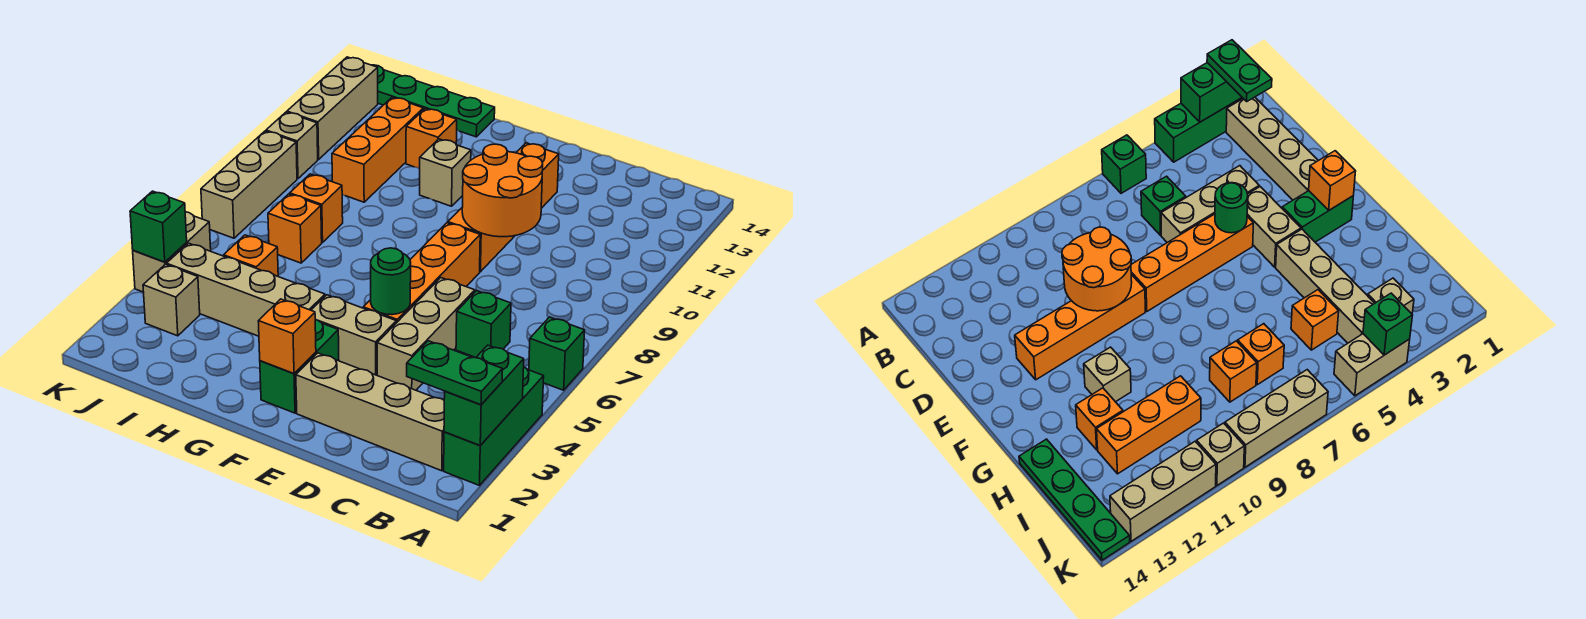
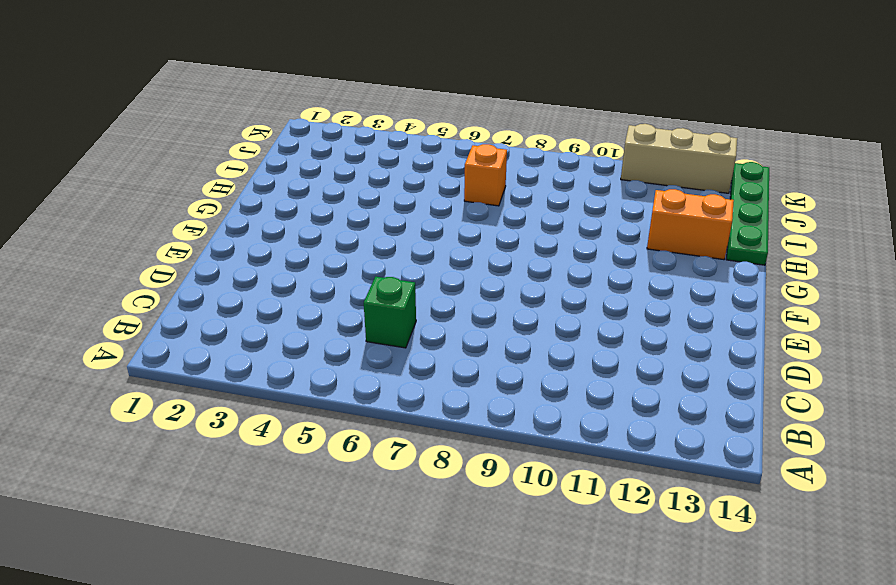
orange 1x2 brick [647,189,734,260] -> orange 1x1 brick [406,109,457,169]
none -> green 1x3 brick [444,367,544,485]
none -> green 1x1 brick [529,317,585,390]
none -> tan 1x4 brick [296,353,444,471]

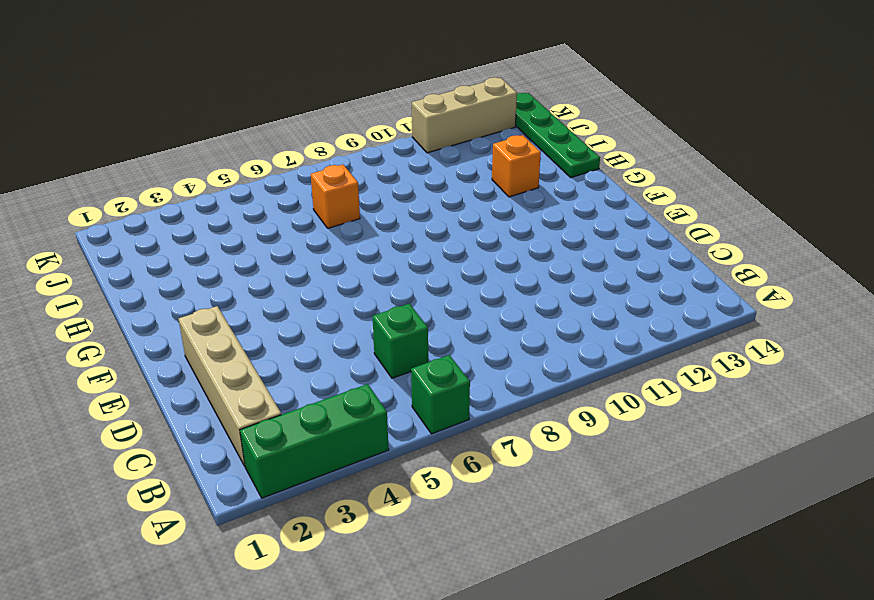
none -> tan 1x3 brick [377,278,475,390]
none -> tan 1x2 brick [311,295,396,375]
none -> orange 1x4 brick [363,223,480,323]

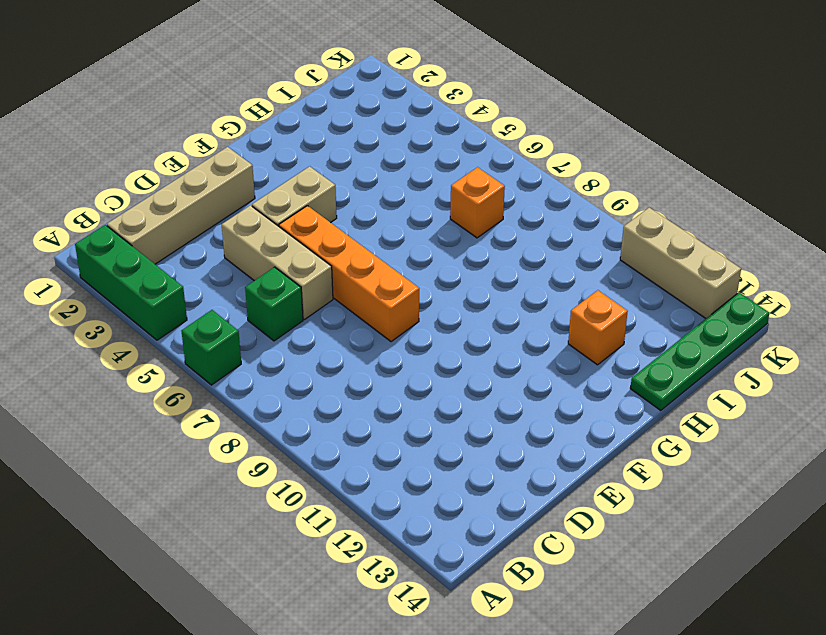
none -> orange 1x4 brick [448,143,559,272]
none -> green 1x2 brick [260,320,339,413]
none -> tan 1x4 brick [166,243,325,336]

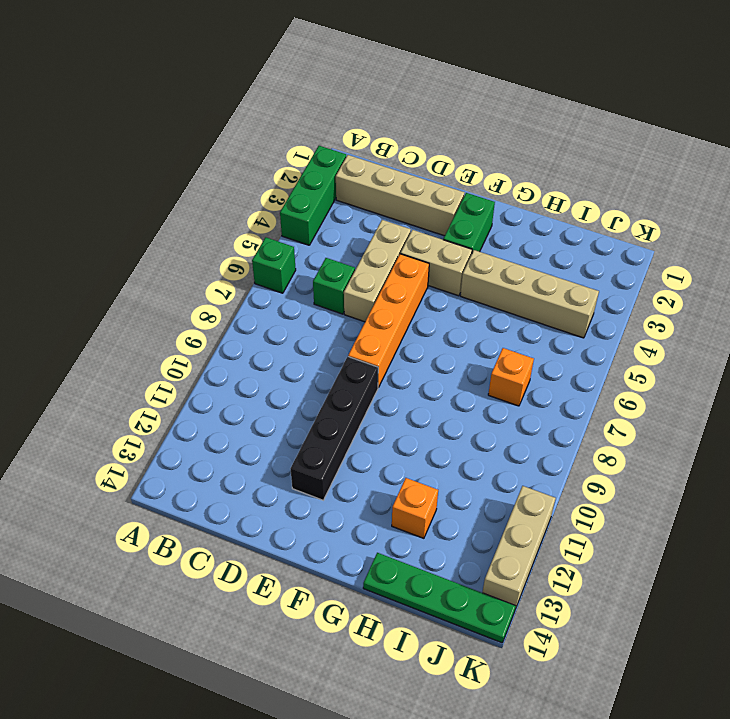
black 1x4 brick [291,357,378,500] -> orange 1x4 brick [448,143,559,272]
none -> tan 1x1 brick [420,139,471,206]
none -> orange 1x1 brick [224,235,278,276]
none -> orange 1x1 brick [290,174,343,243]

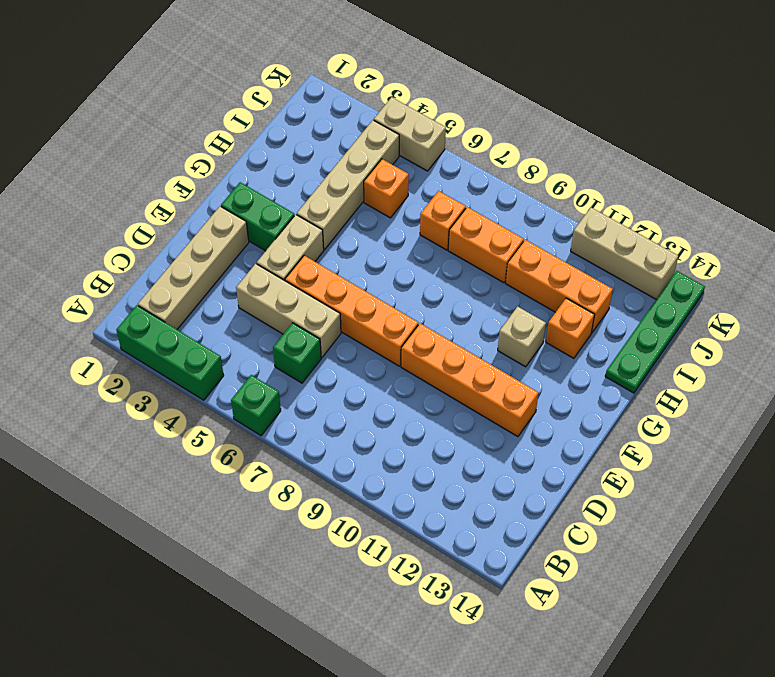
orange 1x2 brick [448,207,524,283] -> orange 1x1 brick [290,174,343,243]
none -> tan 1x1 brick [143,264,200,336]
none -> tan 1x3 brick [201,131,297,238]
none -> tan 1x1 brick [266,112,318,179]

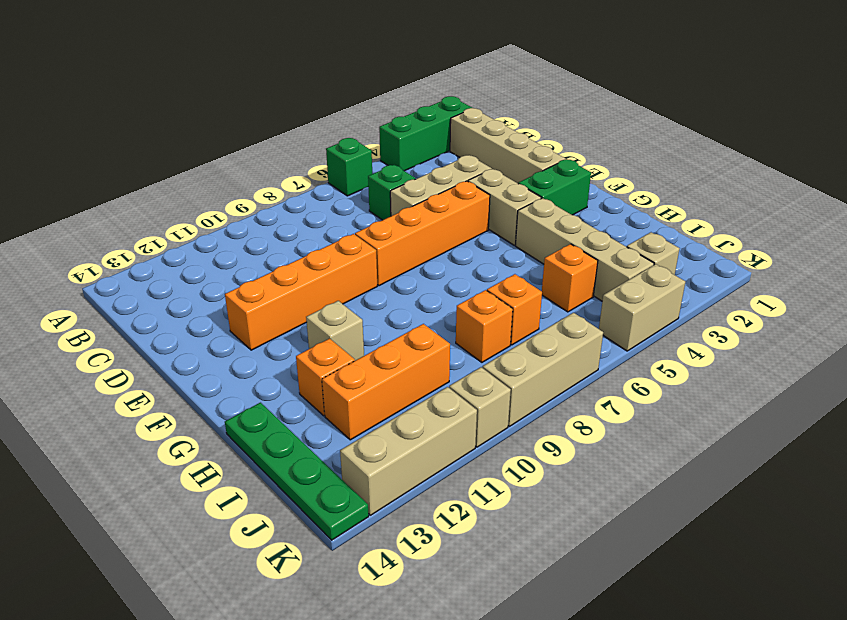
none -> green 1x2 brick [444,345,524,445]
none -> orange 2x2 round brick [462,144,543,237]
none -> green 1x1 round brick [371,248,411,315]

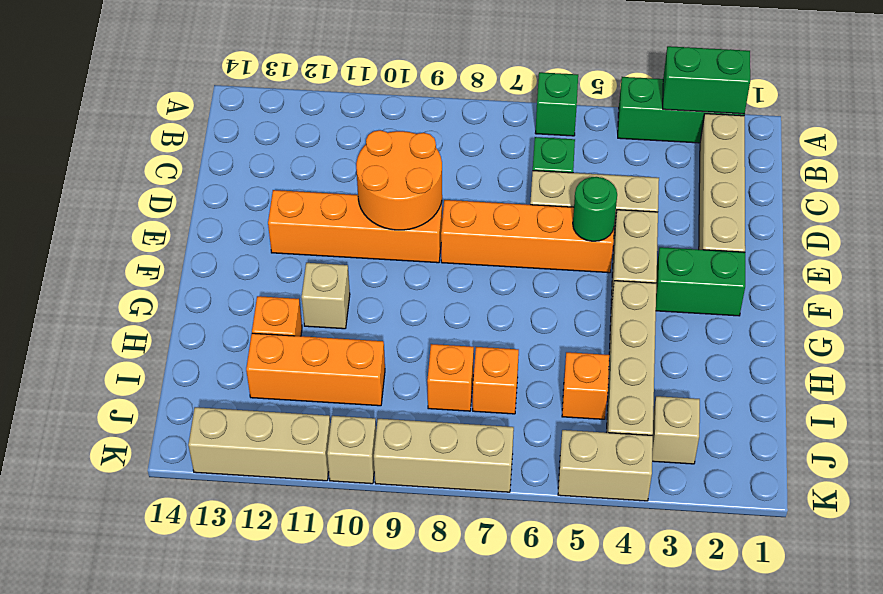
none -> green 1x4 plate [372,65,495,137]
none -> orange 1x1 brick [258,299,316,373]
none -> green 1x1 brick [130,191,187,262]

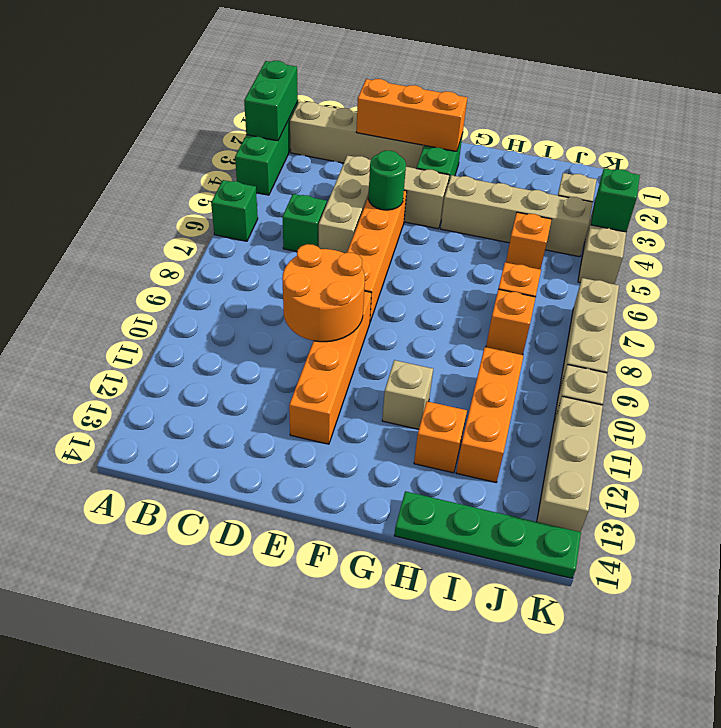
orange 1x3 brick [356,79,467,151] -> orange 1x1 brick [258,299,316,373]
none -> green 1x2 plate [407,341,502,405]

